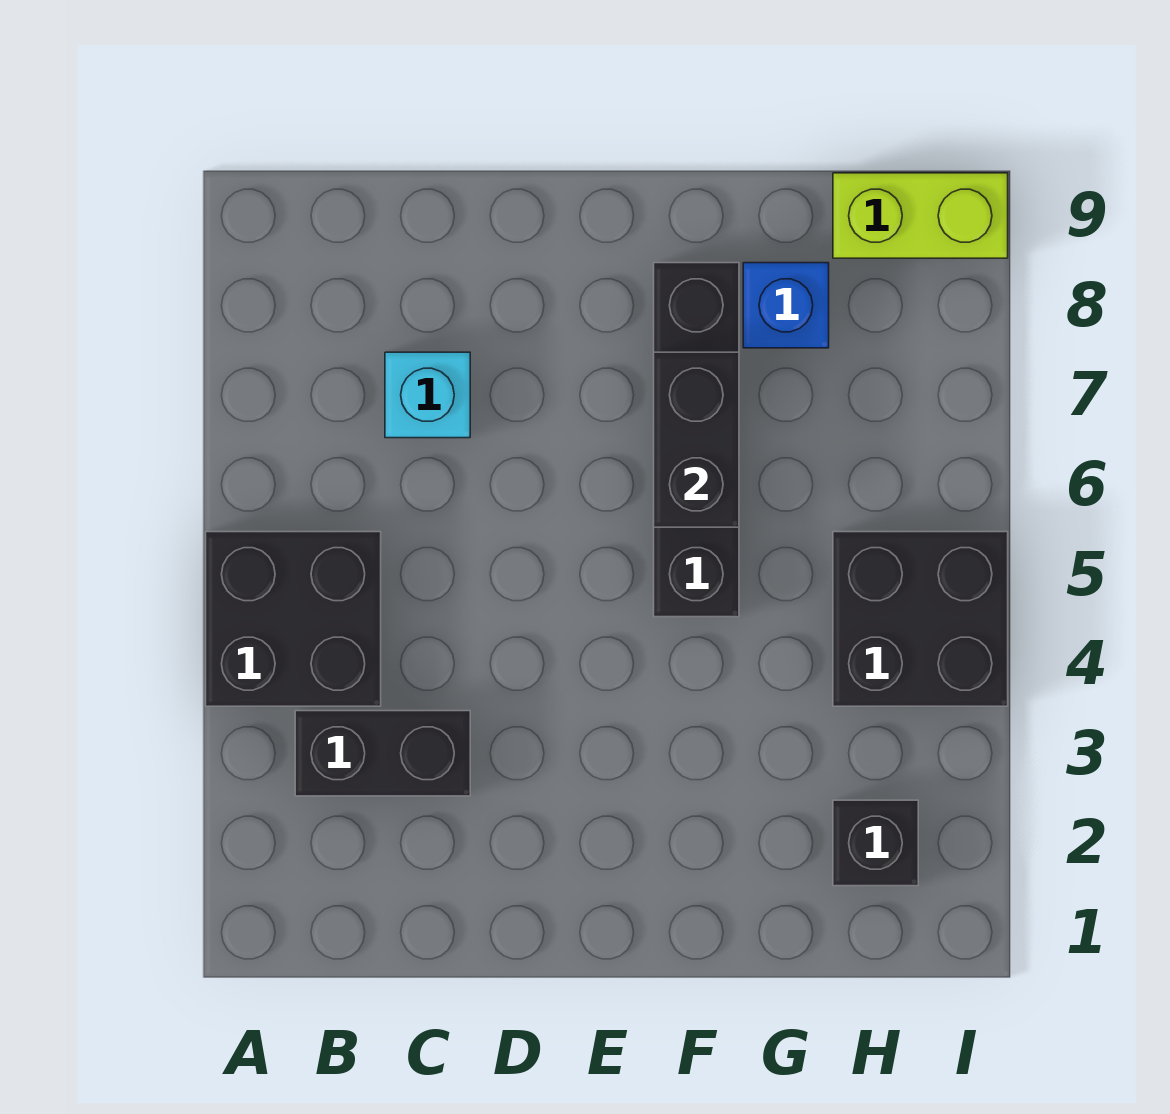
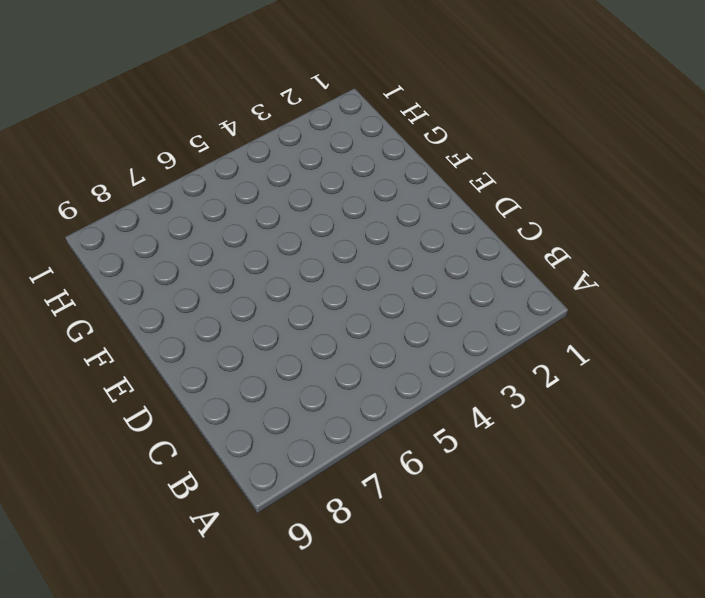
none -> black 2x2 brick [206,532,381,706]
none -> black 1x2 brick [295,711,470,796]

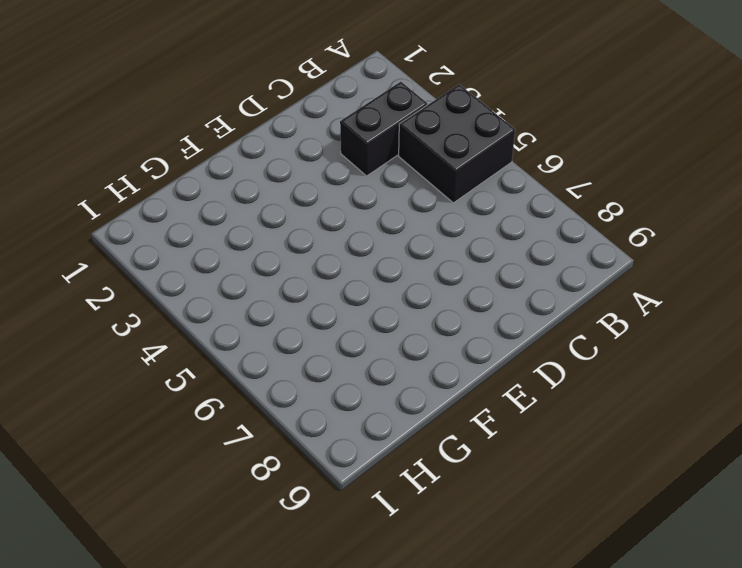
none -> cyan 1x1 brick [385,352,470,438]
none -> black 1x4 brick [654,263,739,617]

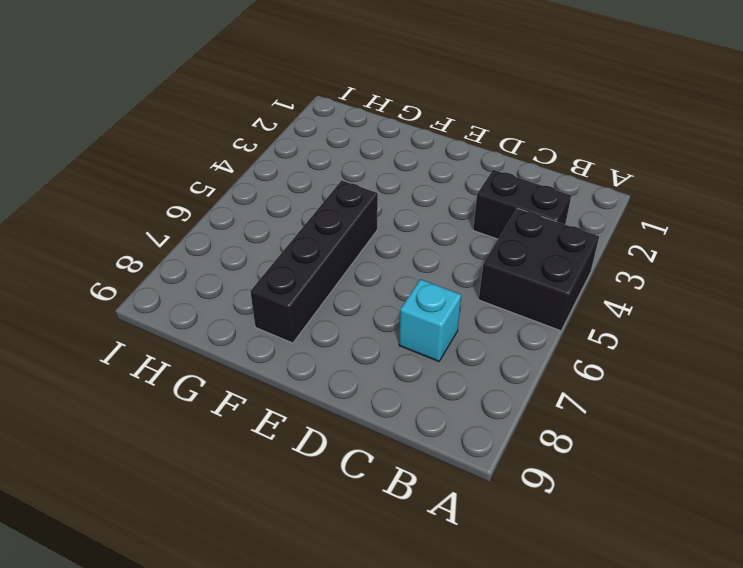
none -> blue 1x1 brick [743,263,829,348]
none -> black 1x1 brick [833,800,918,886]

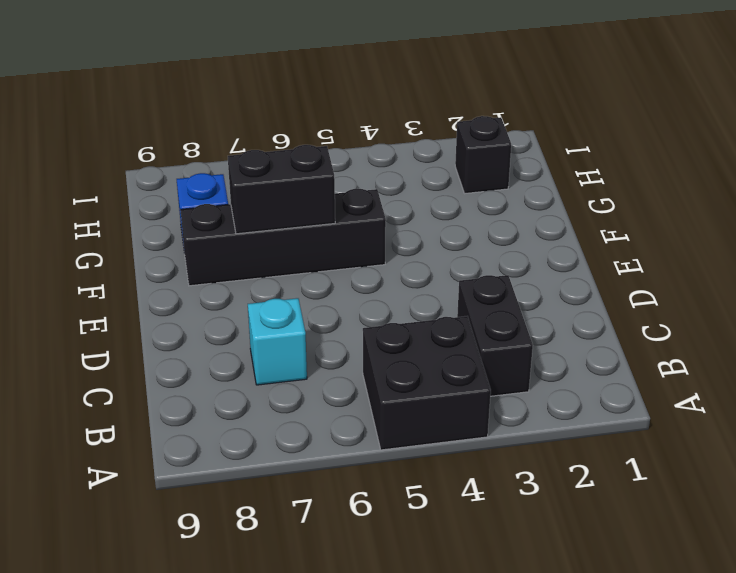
none -> black 2x2 brick [833,532,1008,706]
none -> lime 1x2 brick [833,173,1008,258]

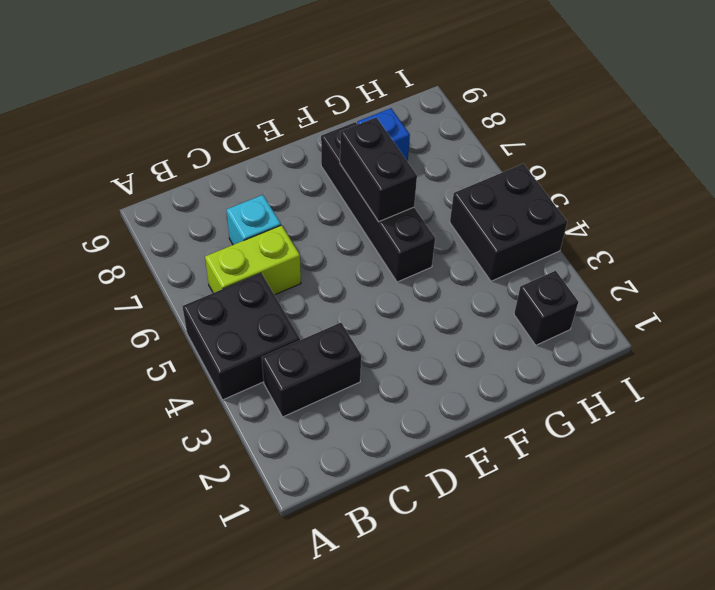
lime 1x2 brick [205,225,301,295] -> lime 1x2 brick moved to [833,173,1008,258]

